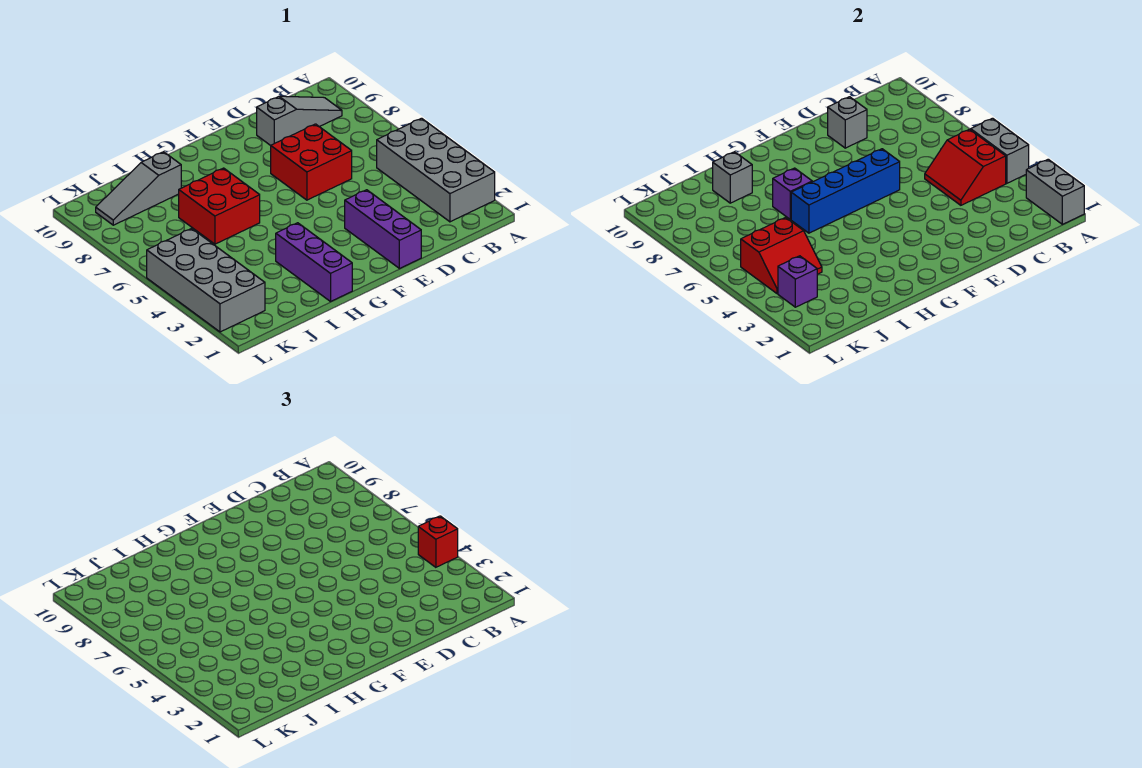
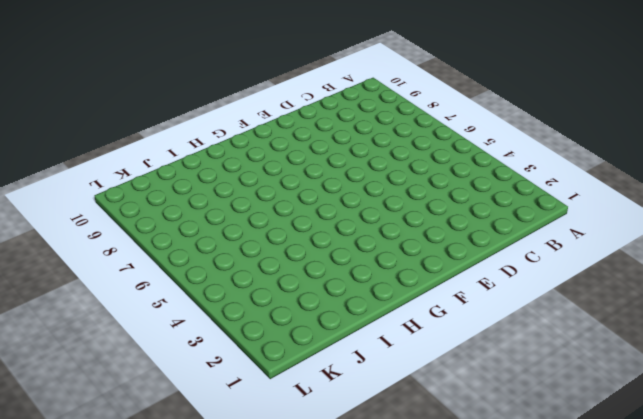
none -> grey 2x4 brick [377,118,495,222]
none -> grey 1x3 slope [257,96,342,146]
none -> red 2x2 brick [271,124,352,200]

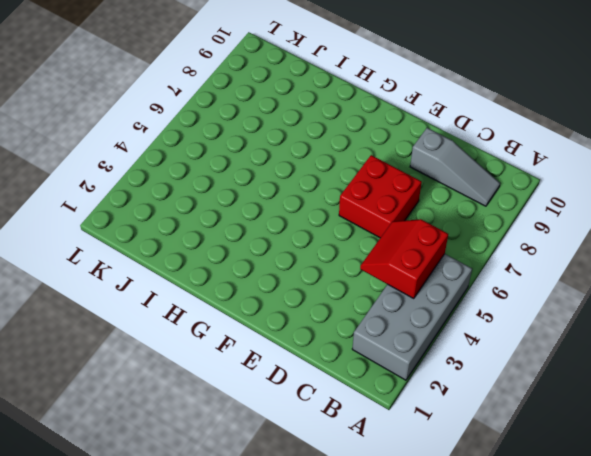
none -> purple 1x3 brick [345,190,421,269]
none -> purple 1x3 brick [276,223,352,301]
none -> red 2x2 brick [179,168,260,244]

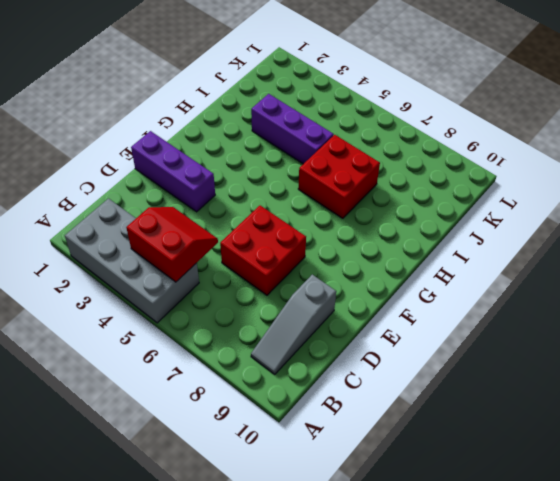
purple 1x3 brick [251,94,334,164] -> purple 1x3 brick moved to [276,223,352,301]
none -> grey 1x3 slope [96,152,181,225]
none -> grey 2x4 brick [147,229,265,332]
none -> grey 1x2 brick [1026,159,1084,224]

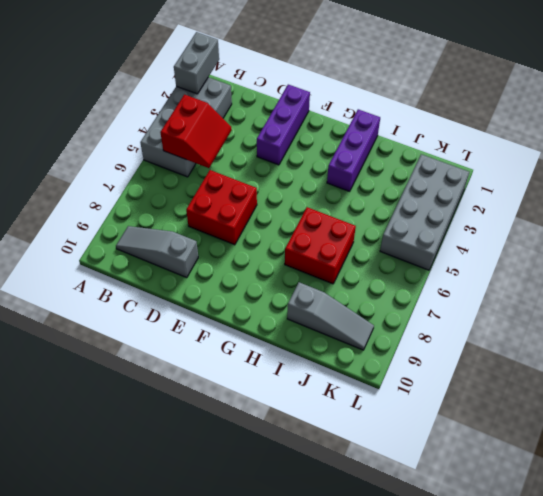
none -> grey 1x2 brick [971,118,1029,183]
none -> grey 1x1 brick [828,97,867,148]
none -> blue 1x4 brick [791,149,900,233]

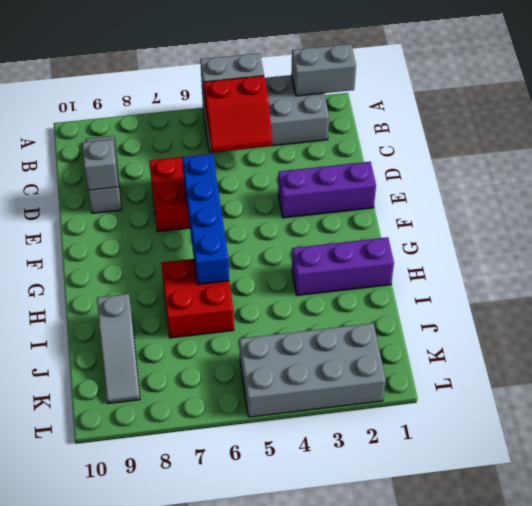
none -> purple 1x1 brick [773,168,812,219]
none -> grey 1x1 brick [713,152,752,203]
none -> red 2x2 slope [741,217,822,294]

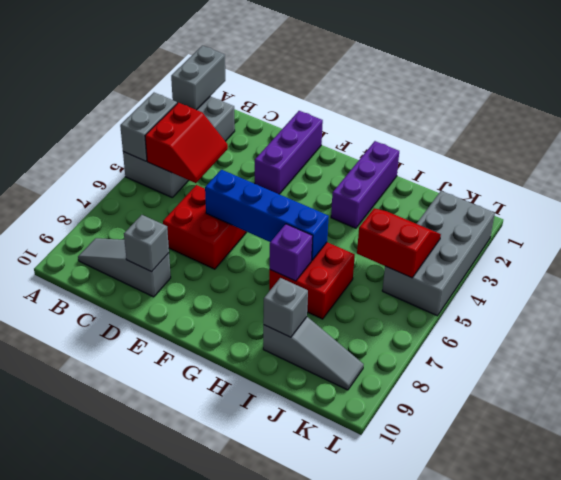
none -> purple 1x1 brick [778,256,817,307]
none -> red 1x1 brick [418,516,458,567]

